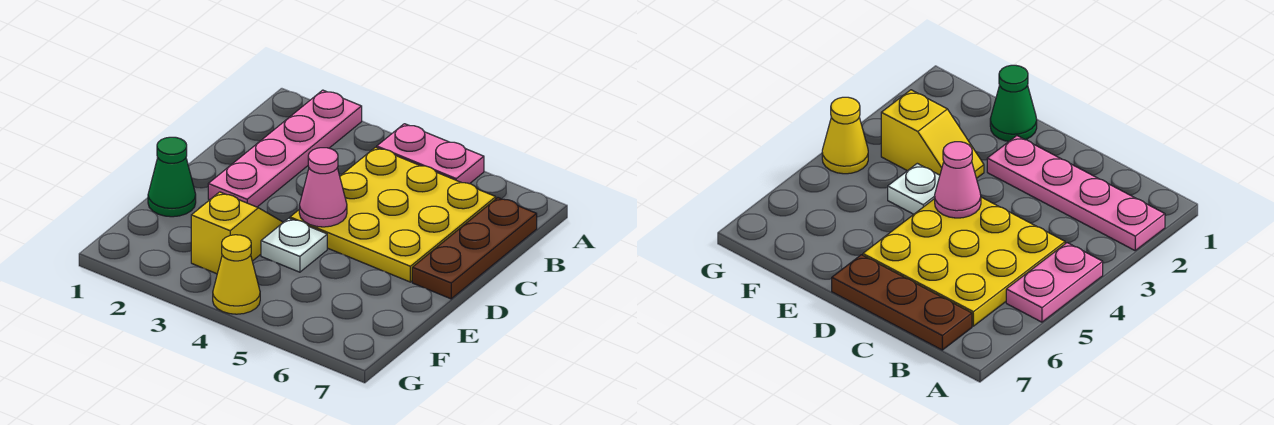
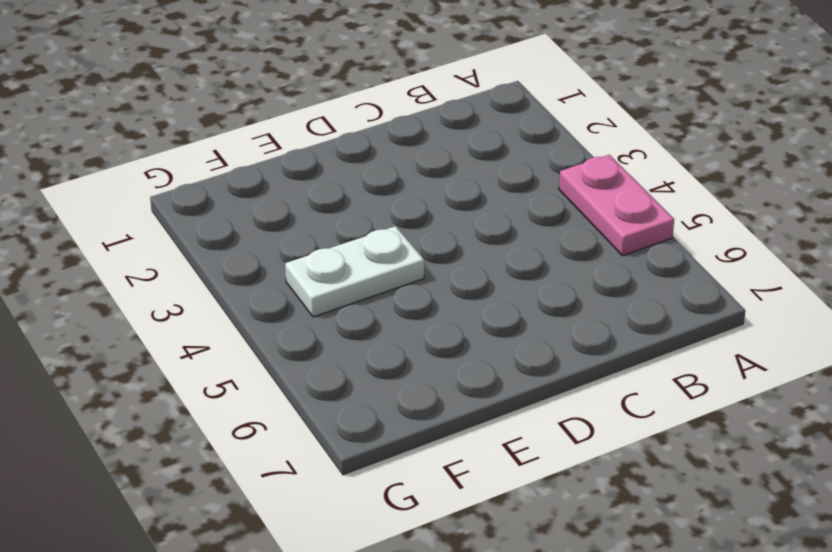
white 1x2 plate [285,226,424,317] -> white 1x1 plate [261,218,327,272]
none -> pink 1x4 plate [208,90,362,207]
none -> yellow 3x3 plate [290,147,496,282]

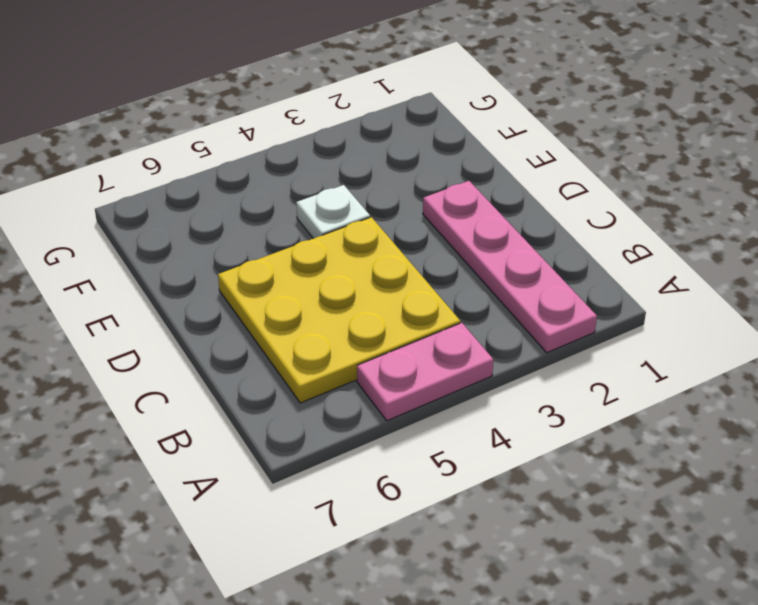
none -> brown 1x3 plate [412,198,537,299]
none -> green 1x1 cone [148,137,196,217]

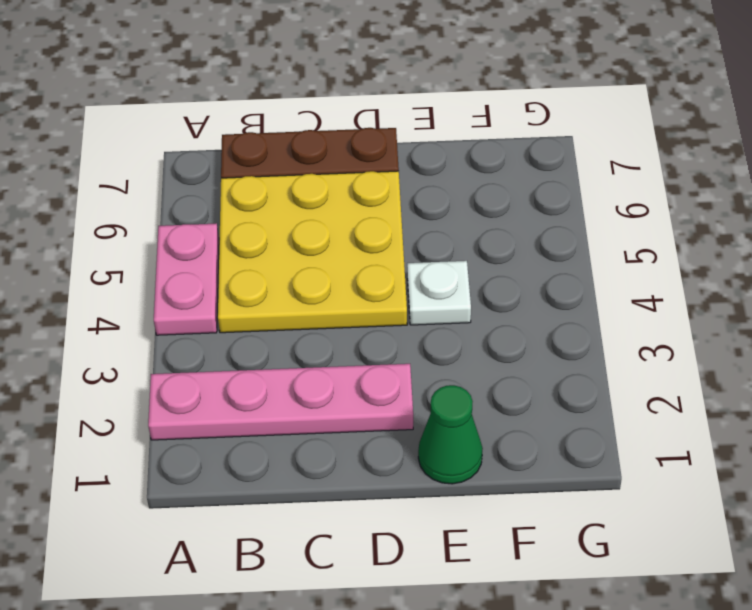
none -> yellow 1x2 slope [191,192,283,274]
none -> yellow 1x1 cone [213,235,260,314]

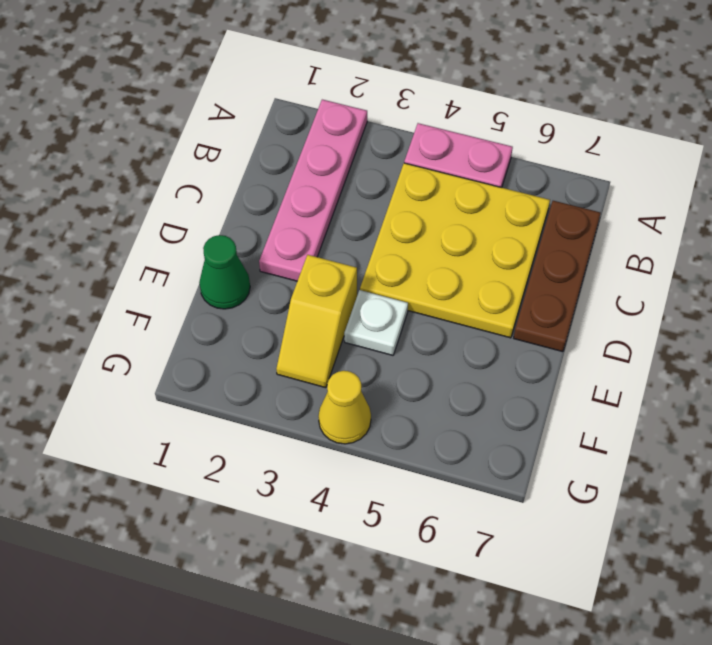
yellow 1x2 slope [276,255,357,388] -> yellow 1x2 slope turned to [191,192,283,274]
none -> pink 1x1 cone [299,148,347,227]

